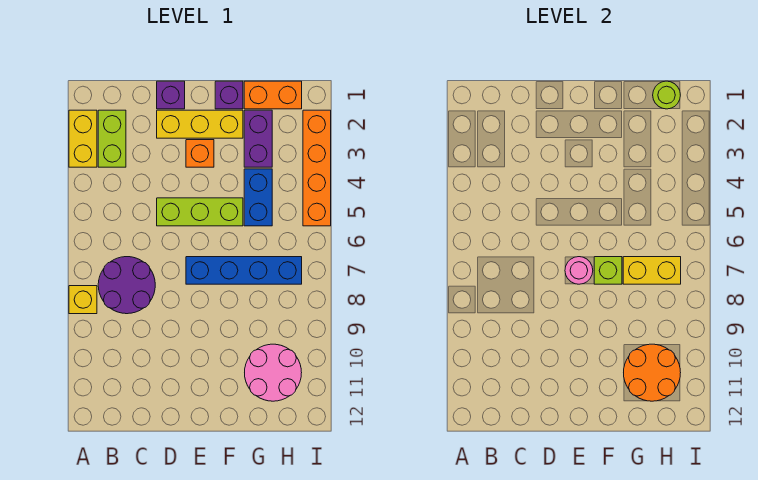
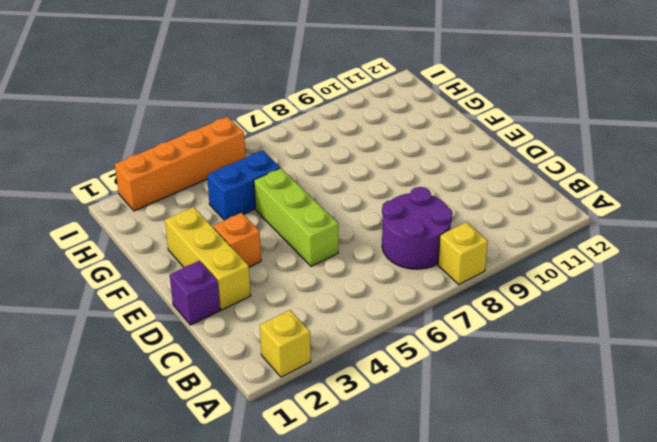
yellow 1x1 brick [260,310,311,377] -> yellow 1x2 brick [69,110,97,167]
none -> lime 1x2 brick [98,110,126,167]
none -> blue 1x4 brick [186,257,302,284]
none -> purple 1x1 brick [215,81,243,109]

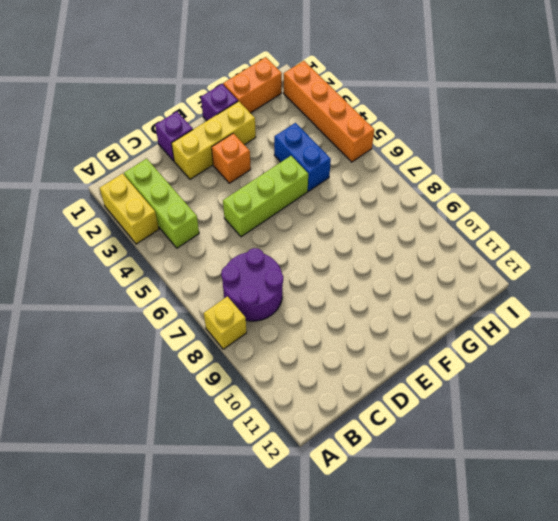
lime 1x3 brick [124,159,199,248] -> lime 1x2 brick [98,110,126,167]
none -> blue 1x4 brick [186,257,302,284]
none -> purple 1x2 brick [244,110,272,167]
none -> pink 2x2 round brick [245,344,302,401]

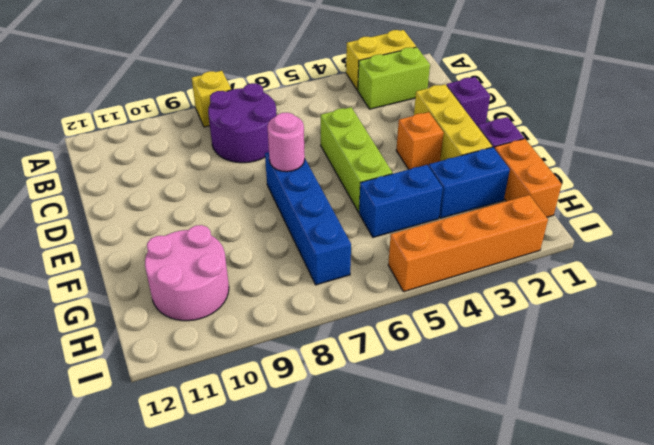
blue 1x2 brick [429,147,510,218] -> purple 1x2 brick [244,110,272,167]
none -> lime 1x1 brick [594,257,622,284]
none -> yellow 1x2 brick [623,257,681,284]
none -> orange 2x2 round brick [624,344,681,401]

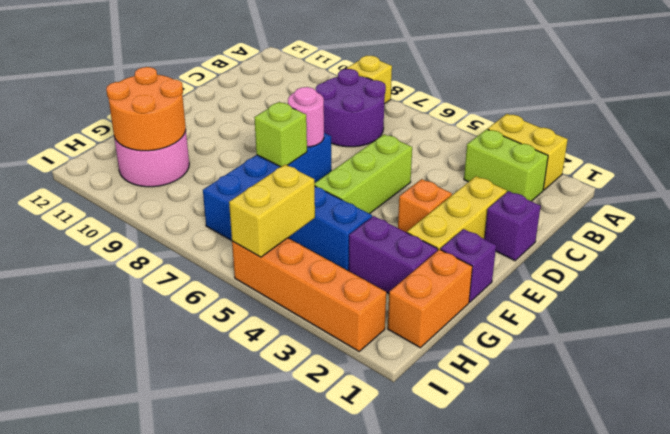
yellow 1x2 brick [229,164,315,257] -> yellow 1x2 brick moved to [623,257,681,284]
none -> lime 1x1 round brick [653,81,680,109]

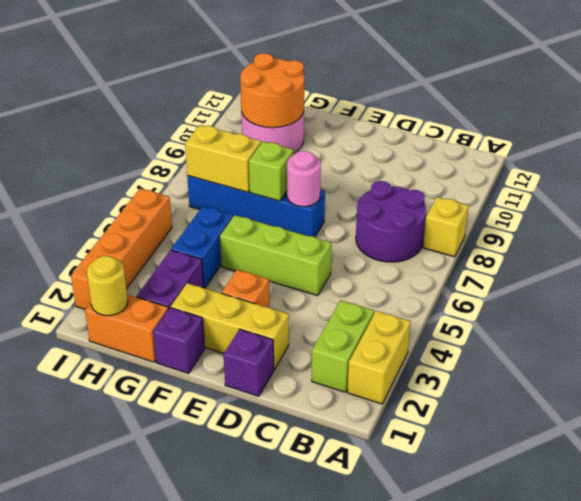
yellow 1x1 round brick [87,256,128,316] -> lime 1x1 round brick [653,81,680,109]

